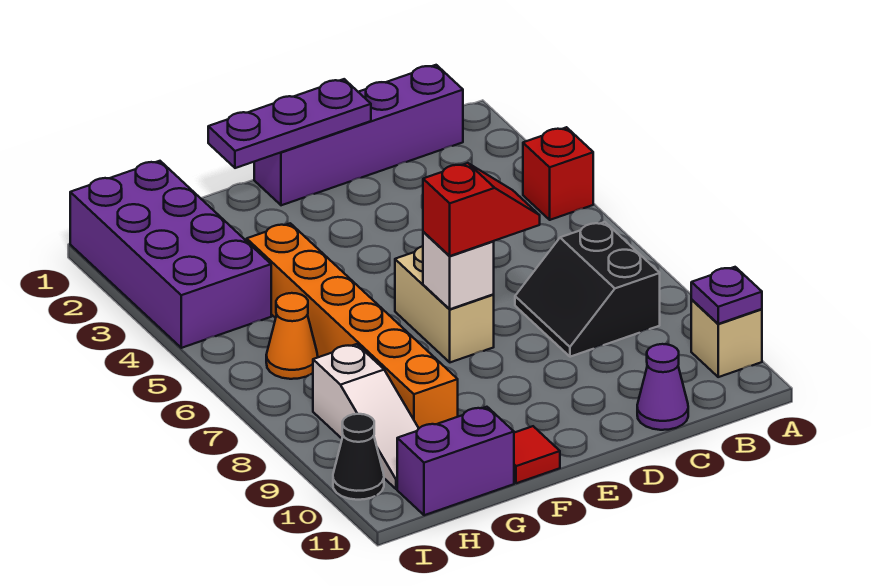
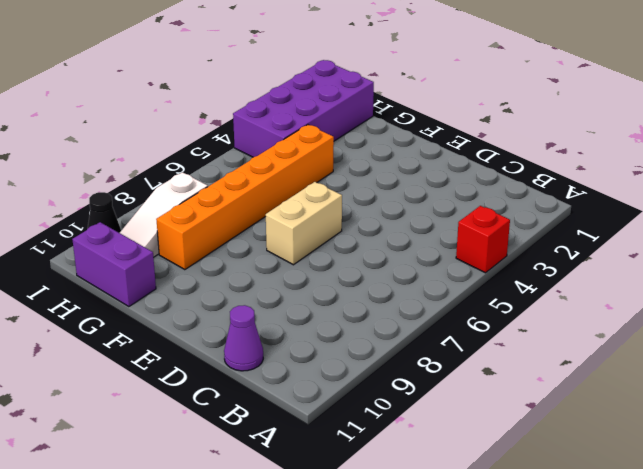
none -> tan 1x1 brick [691,300,762,377]
none -> purple 1x4 brick [254,65,463,205]
none -> black 2x2 slope [515,222,660,357]

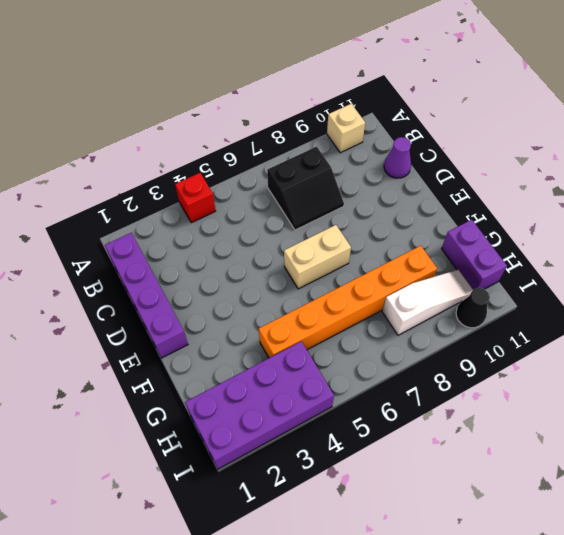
none -> red 1x1 tile [514,426,560,483]
none -> orange 1x1 cone [266,293,318,379]
none -> purple 1x1 plate [691,267,762,324]

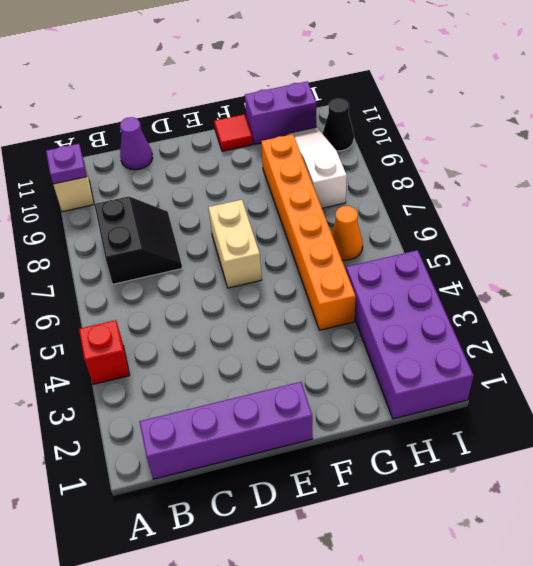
none -> purple 1x3 plate [208,79,371,168]
none -> white 1x1 brick [423,232,494,309]
none -> red 1x2 slope [423,163,540,256]

